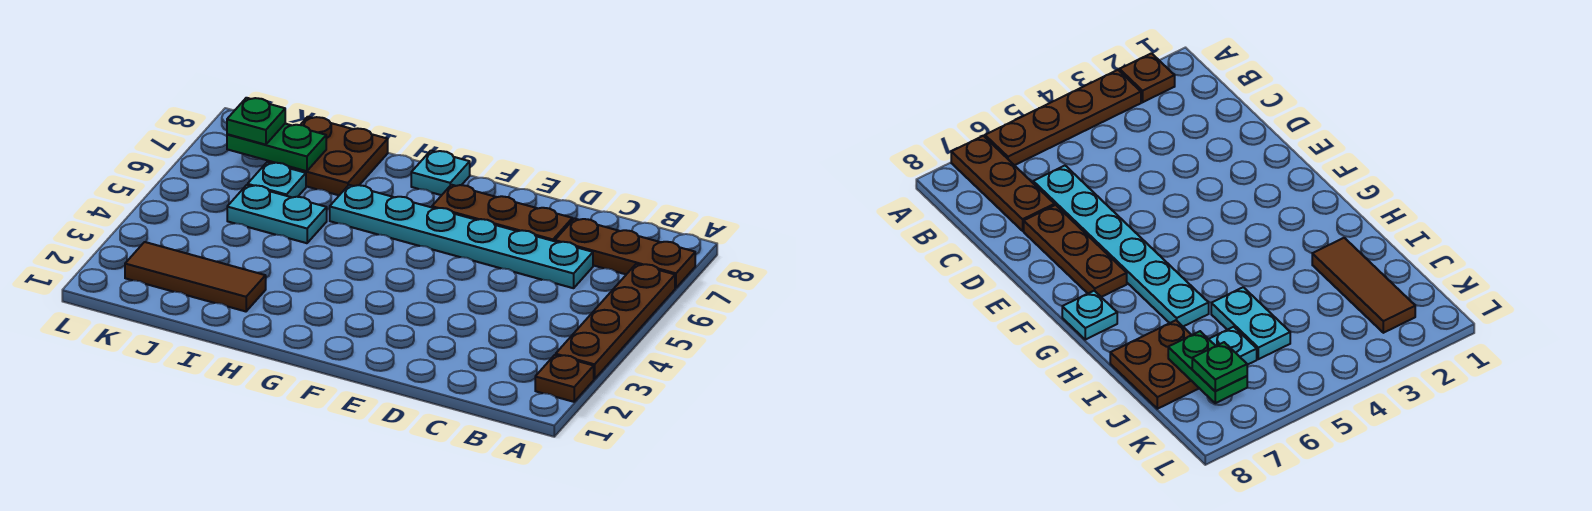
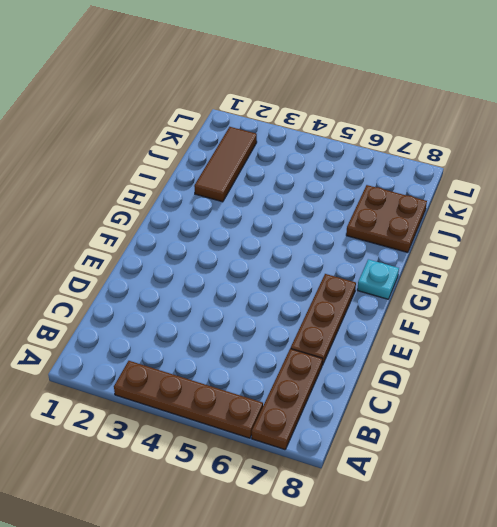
none -> brown 1x1 plate [535,355,594,402]
none -> cyan 1x6 plate [330,185,593,288]
none -> cyan 1x2 plate [227,185,327,243]

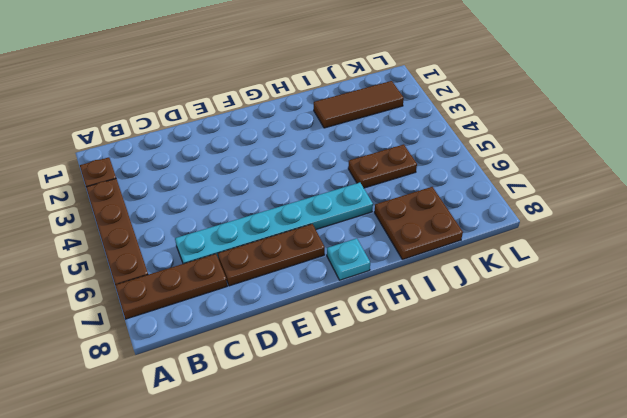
brown 1x2 plate [348,144,417,188] -> cyan 1x2 plate [227,185,327,243]
none -> cyan 1x1 plate [248,162,306,197]
none -> green 1x2 plate [227,124,326,171]
none -> green 1x1 plate [227,98,285,145]

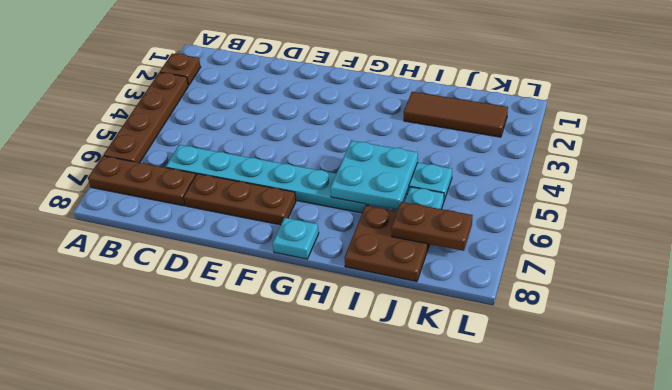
cyan 2x2 plate [330,141,418,210] -> none
brown 1x2 plate [391,202,473,251] -> green 1x2 plate [227,124,326,171]
none -> green 1x1 plate [227,98,285,145]

